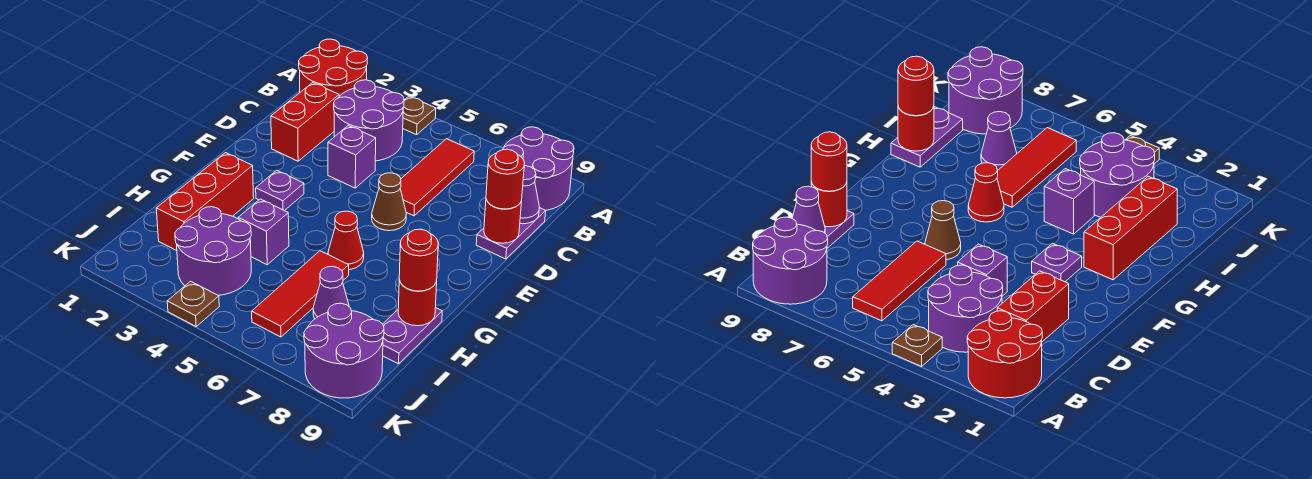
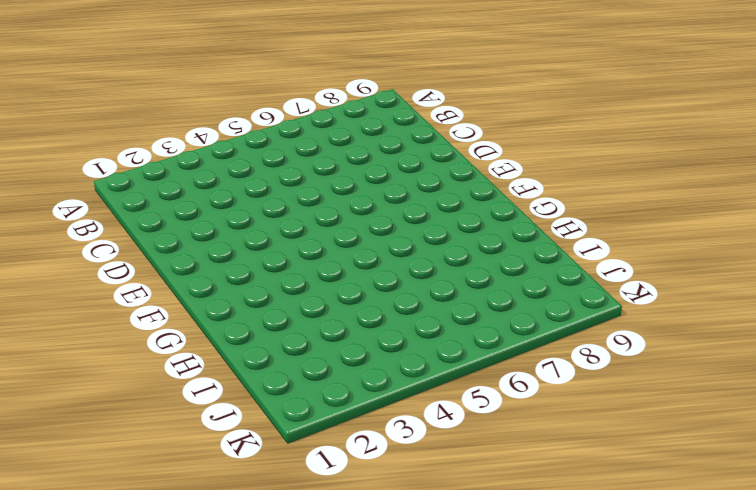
none -> red 2x2 round brick [299,39,368,96]
none -> brown 1x1 plate [403,96,436,135]
none -> purple 2x2 round brick [503,127,574,210]

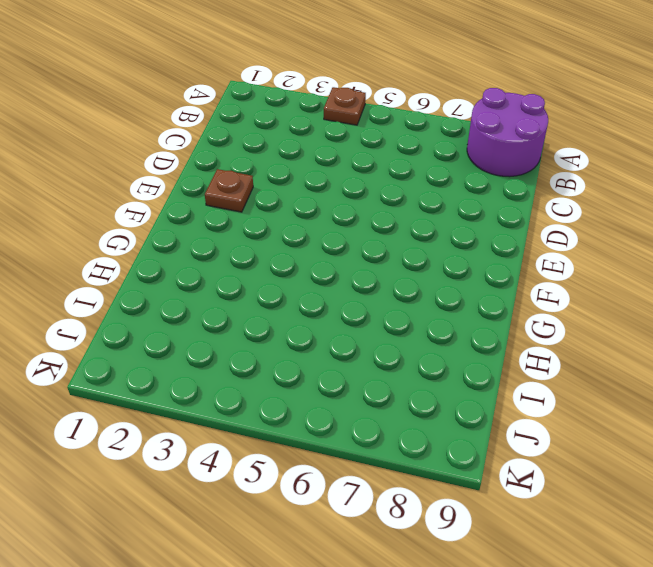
brown 1x1 plate [205,169,253,212] -> brown 1x1 plate moved to [167,281,219,326]
none -> red 2x2 round brick [299,39,368,96]
none -> purple 2x2 round brick [334,80,404,161]
none -> red 1x3 tile [400,139,474,216]

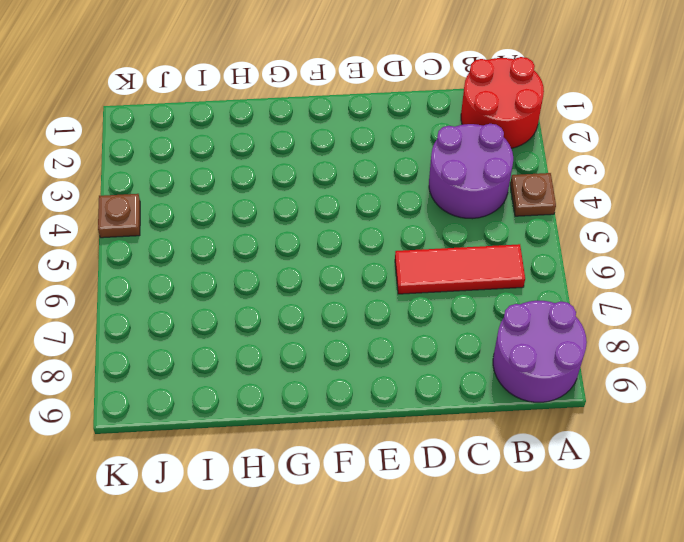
none -> red 1x2 brick [271,83,339,161]
none -> purple 1x2 plate [476,208,546,259]
none -> purple 1x1 brick [328,125,376,188]

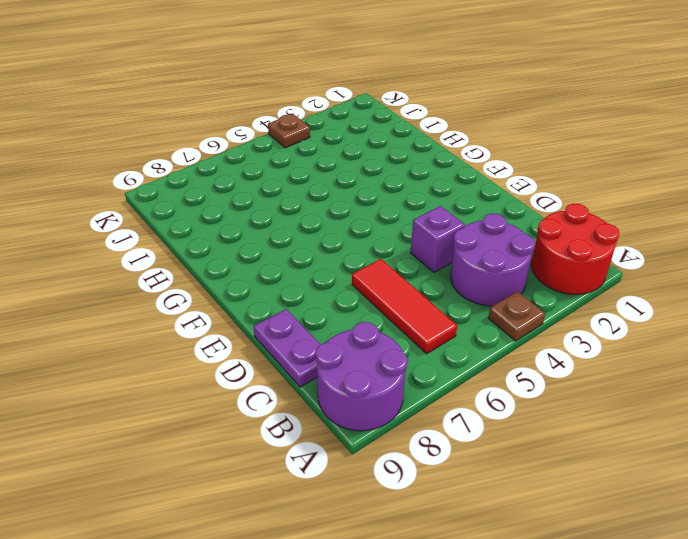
none -> red 1x2 brick [271,83,339,161]
none -> brown 1x1 cone [372,173,406,231]
none -> purple 1x1 plate [256,170,304,211]

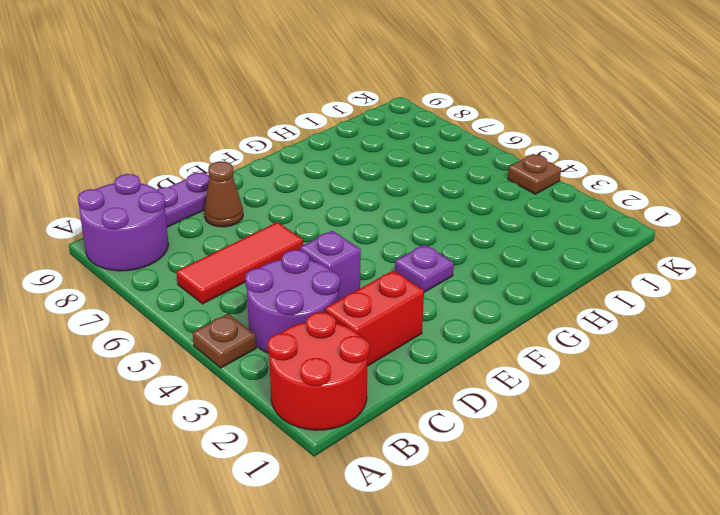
brown 1x1 cone [204,161,243,227] -> brown 1x1 cone moved to [372,173,406,231]
none -> red 1x3 brick [156,153,254,251]
none -> red 1x1 cone [328,211,364,270]
none -> purple 1x1 brick [238,199,289,265]

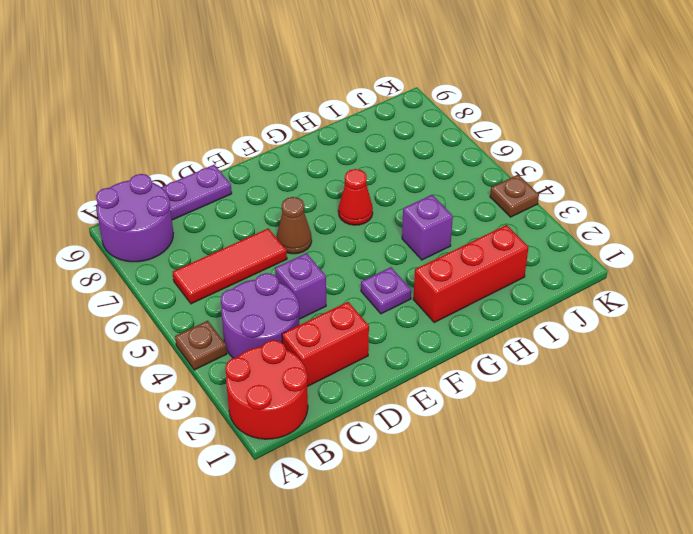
none -> red 1x3 tile [252,251,349,337]
none -> purple 1x2 plate [383,308,442,364]
none -> purple 2x2 round brick [175,207,251,295]

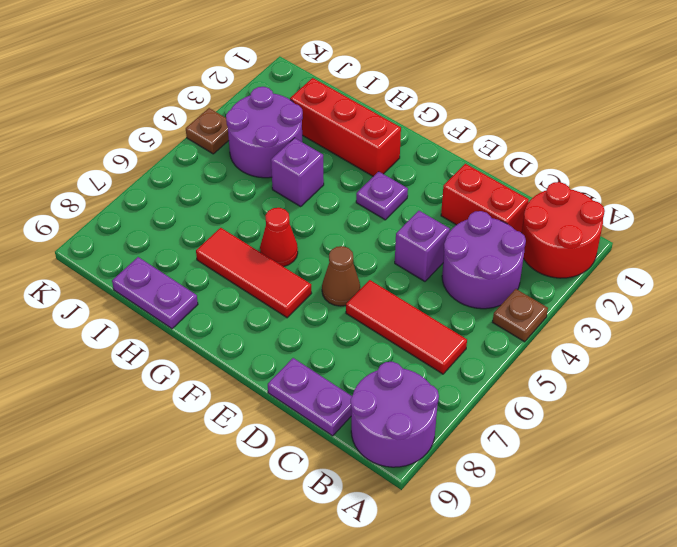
red 1x3 tile [196,228,312,318] -> red 1x3 tile moved to [252,251,349,337]
none -> purple 1x1 cone [313,266,349,319]
none -> purple 2x2 round brick [304,303,384,398]
none -> purple 1x1 cone [520,166,540,224]

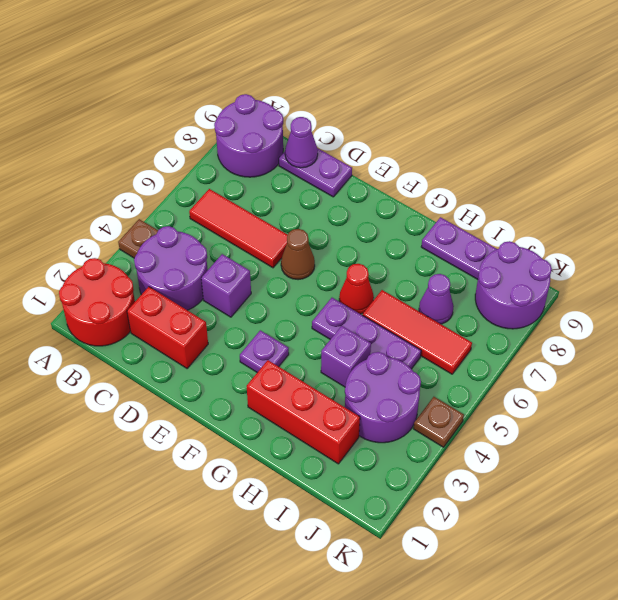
purple 1x3 plate [312,298,421,369] -> none
none -> red 1x1 round brick [484,199,522,243]
none -> red 1x1 round brick [398,280,437,326]
none -> red 1x1 round brick [486,149,525,209]

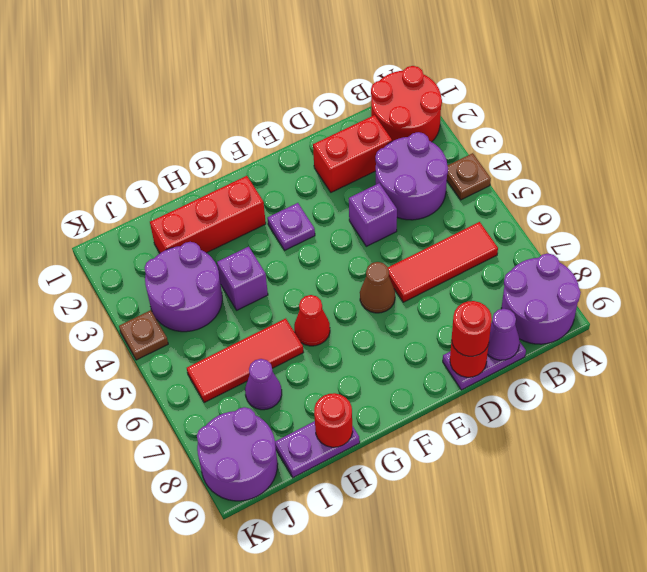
none -> red 1x1 round brick [399,229,438,291]

